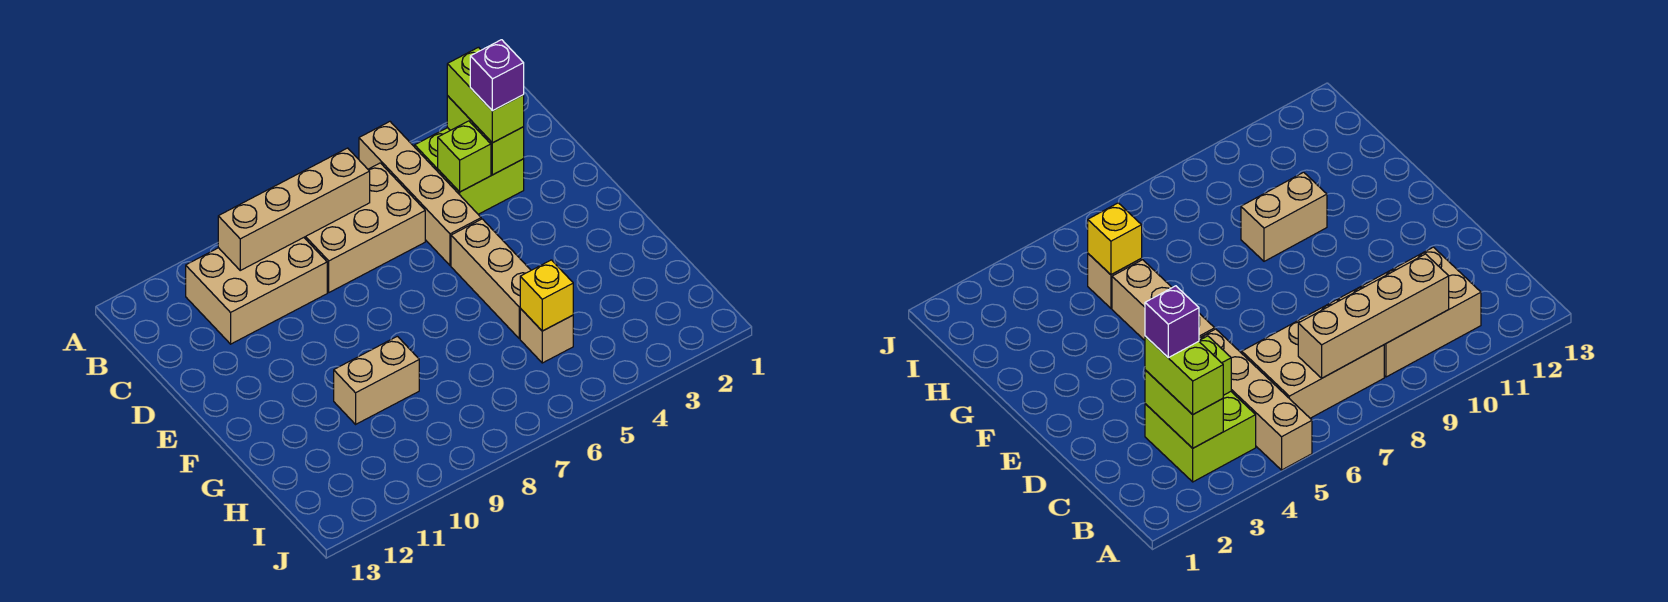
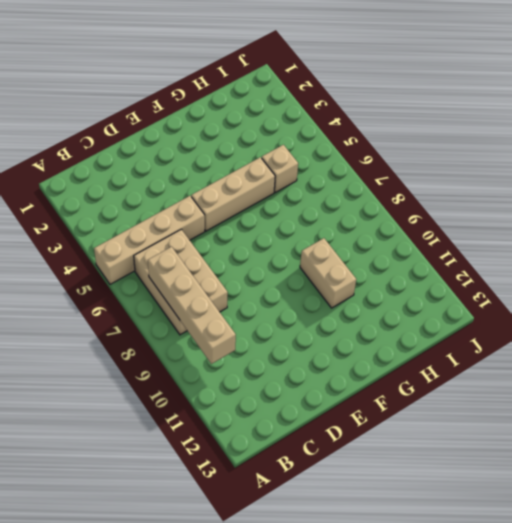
none -> lime 2x2 brick [415,128,524,214]
none -> tan 2x3 brick [186,238,327,344]
none -> lime 1x2 brick [447,96,524,175]

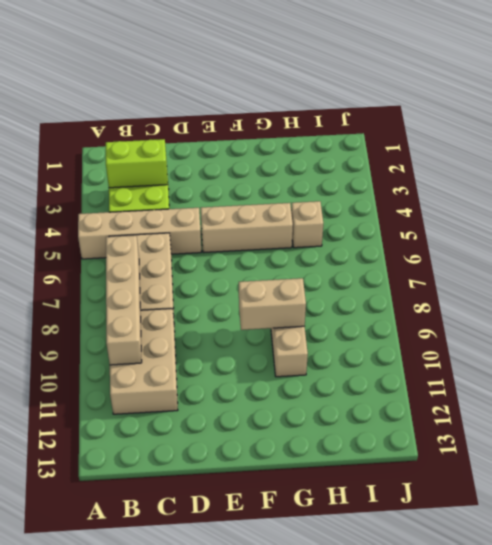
tan 1x2 brick [239,278,306,330] -> none
none -> lime 1x1 brick [438,121,491,192]
none -> yellow 1x1 brick [520,260,573,331]
none -> lime 1x2 brick [447,47,524,143]

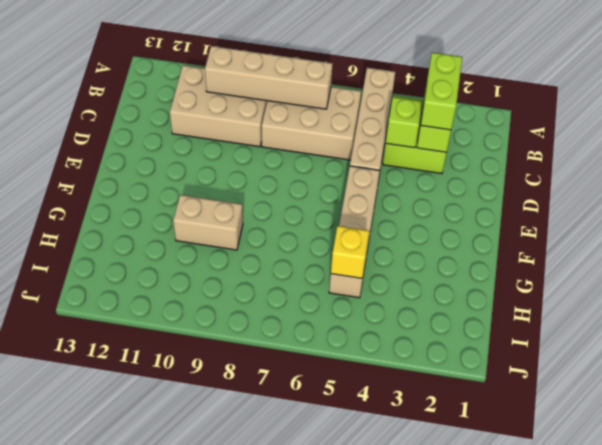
none -> purple 1x1 brick [470,40,524,111]

